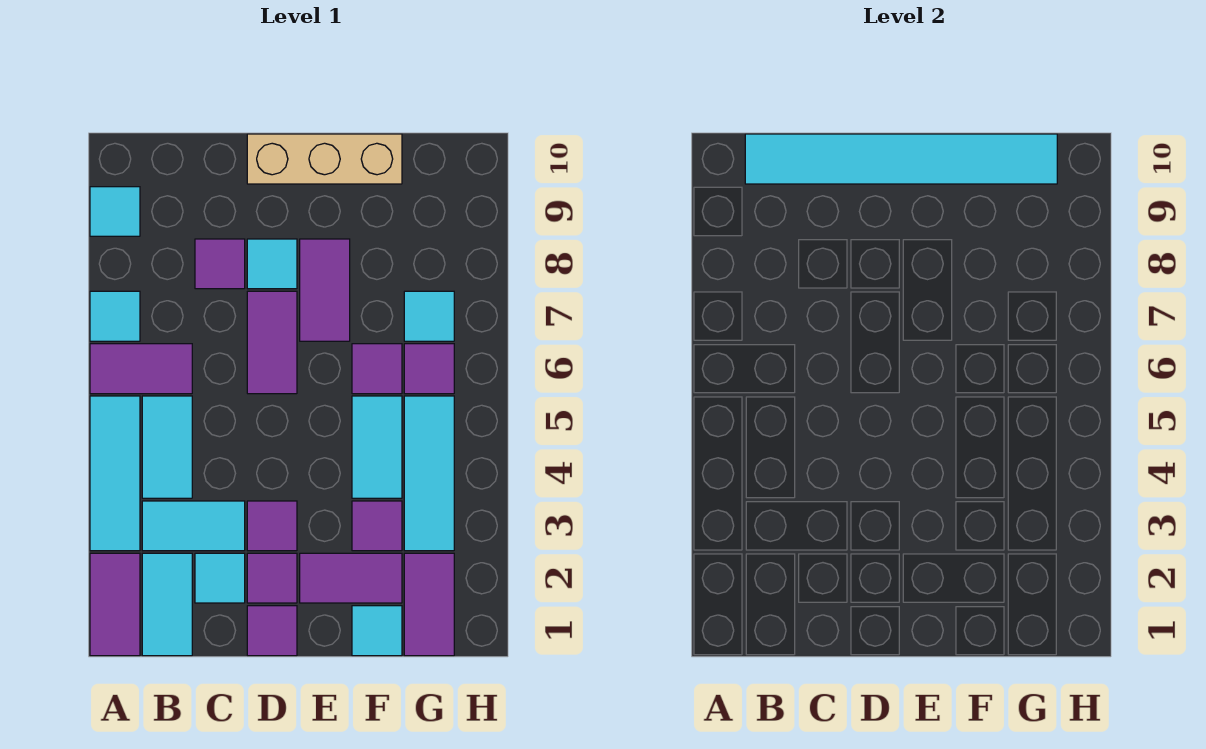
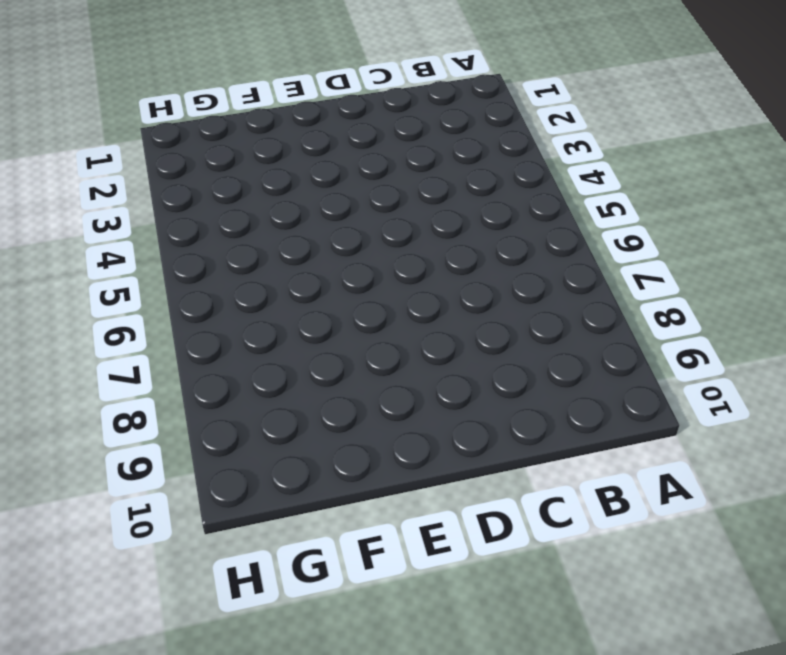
none -> purple 1x2 tile [90,553,140,656]
none -> cyan 1x3 tile [90,396,140,551]
none -> purple 1x2 tile [90,344,192,394]

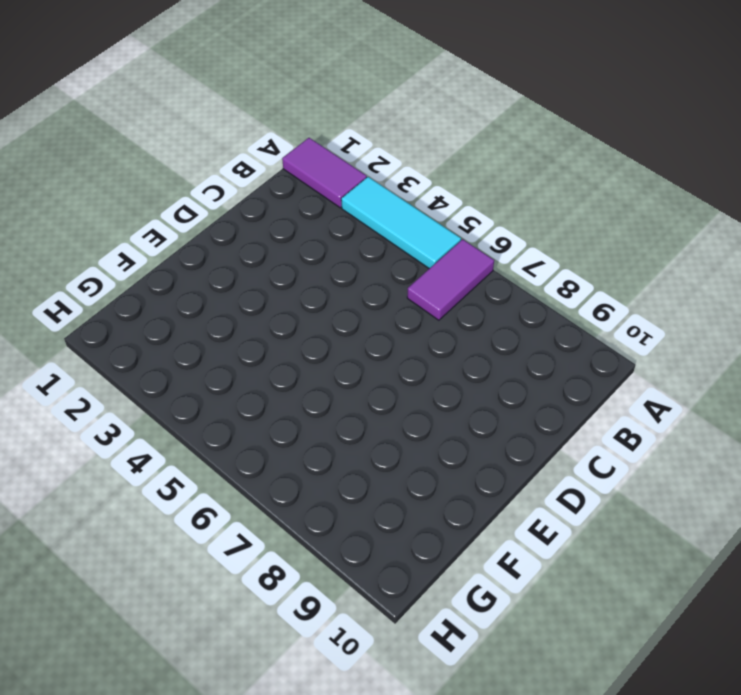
none -> cyan 1x1 tile [90,291,140,341]
none -> cyan 1x1 tile [90,187,140,236]
none -> cyan 1x2 tile [142,553,192,656]

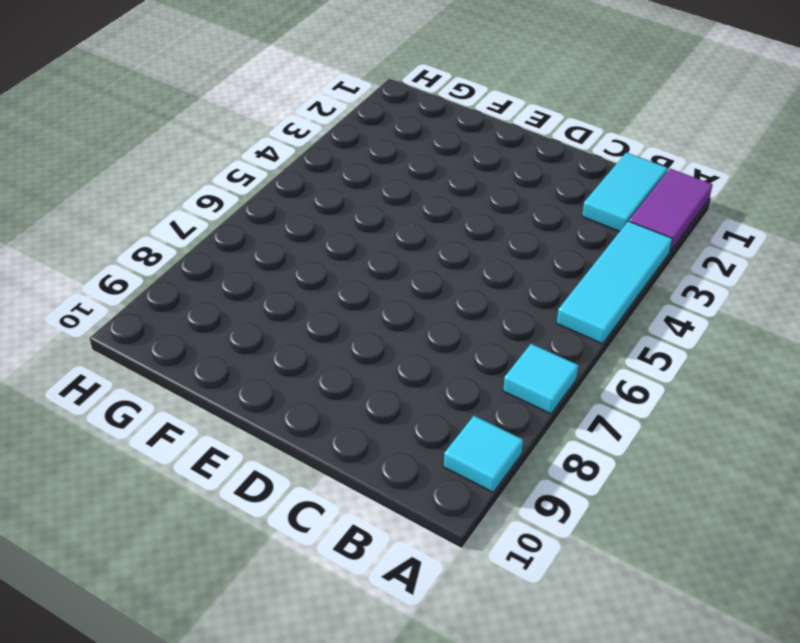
none -> purple 1x2 tile [90,344,192,394]
none -> cyan 1x2 tile [142,501,245,551]
none -> cyan 1x2 tile [142,396,192,498]

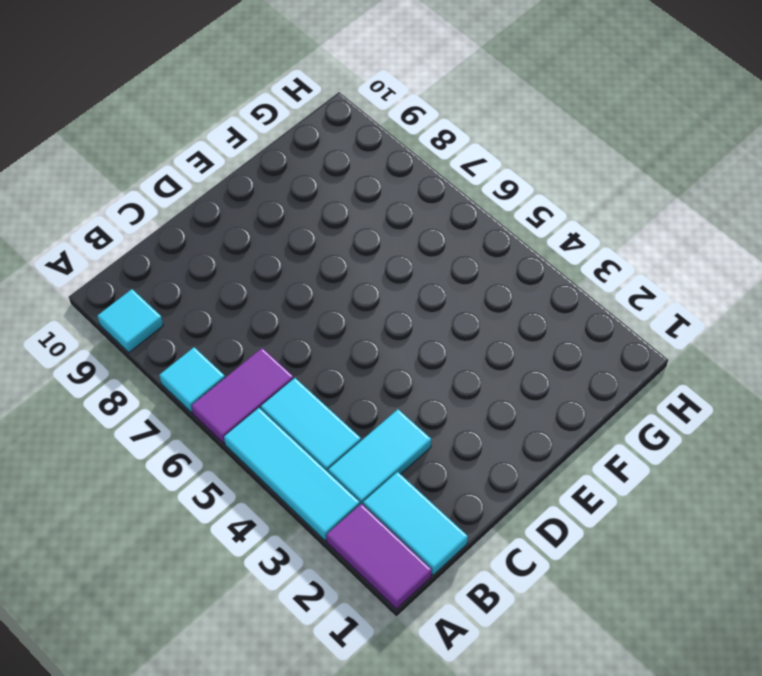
none -> cyan 1x1 tile [195,553,245,603]
none -> purple 1x1 tile [195,239,245,289]
none -> purple 1x1 tile [247,606,297,656]

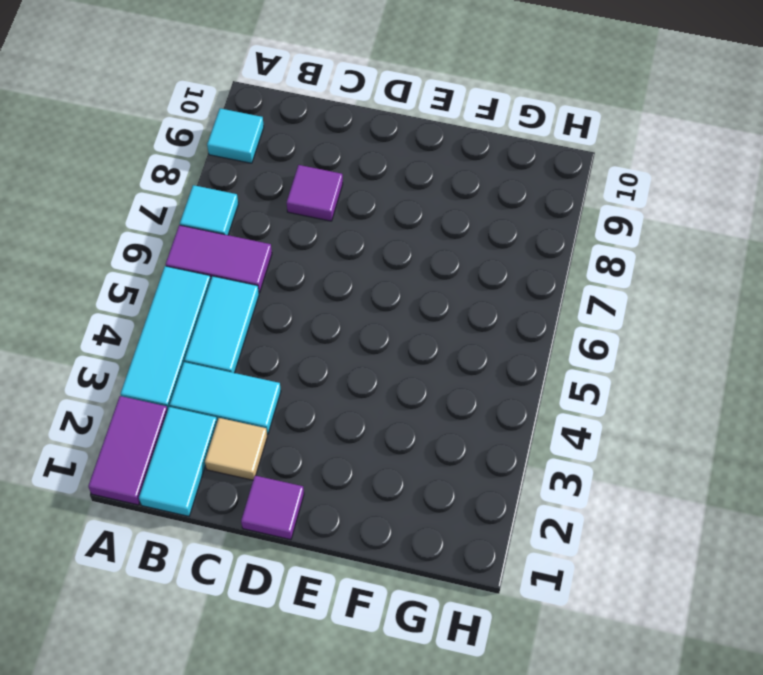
tan 1x1 tile [205,418,267,480] -> cyan 1x1 tile [195,553,245,603]
none -> purple 1x1 tile [247,553,297,603]
none -> purple 1x1 tile [247,501,297,551]
none -> purple 1x2 tile [247,291,297,394]

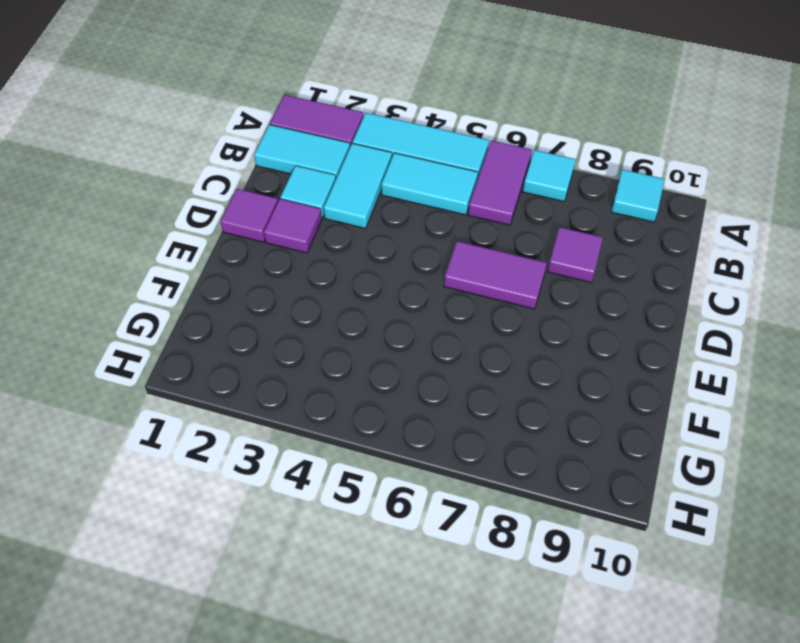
none -> purple 1x1 tile [247,501,297,551]
none -> cyan 1x1 tile [247,239,297,289]
none -> tan 1x3 brick [247,134,402,184]

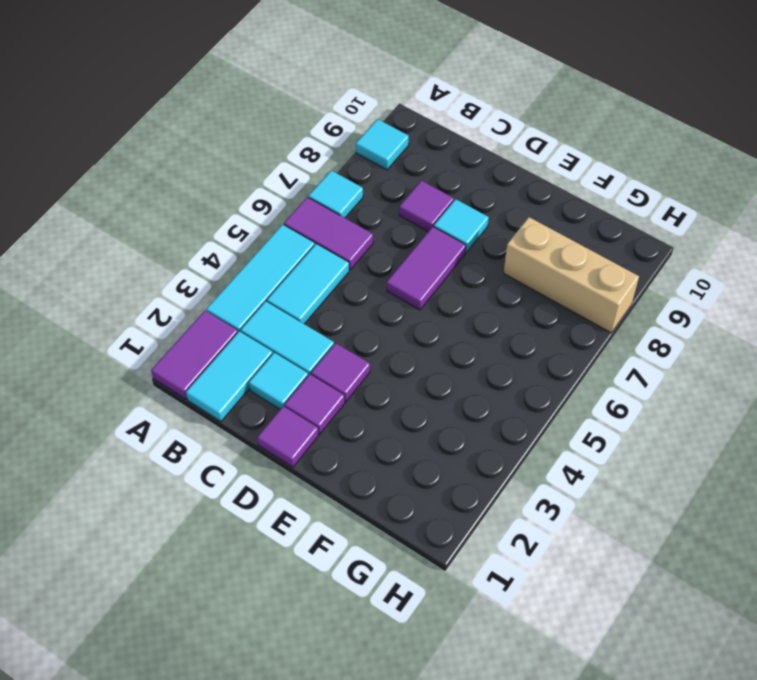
tan 1x3 brick [504,217,639,333] -> tan 1x3 brick moved to [247,134,402,184]
none -> purple 1x2 tile [300,553,402,603]
none -> purple 1x2 tile [300,239,350,341]
none -> cyan 1x1 tile [352,606,402,656]

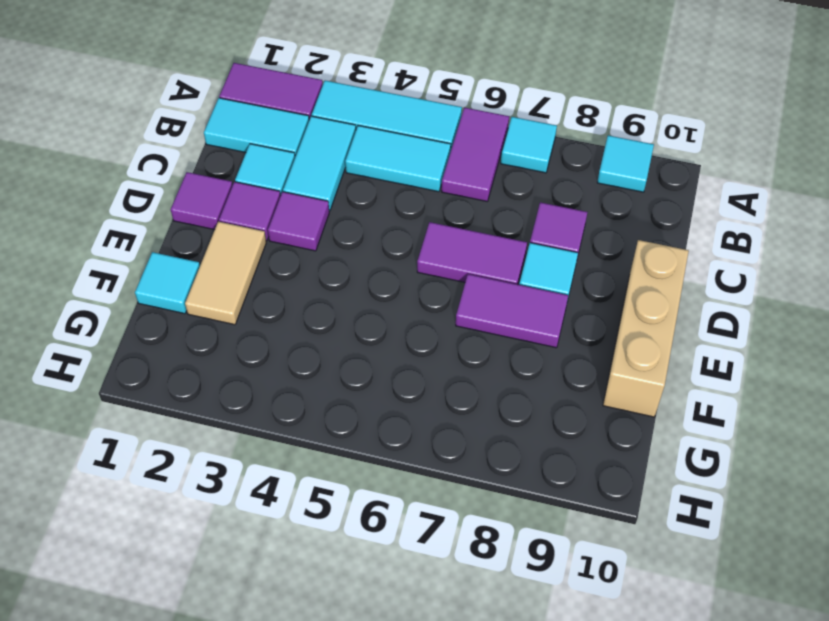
tan 1x2 tile [185,222,266,325] -> purple 1x2 tile [300,553,402,603]
none -> purple 1x1 tile [352,501,402,551]
none -> cyan 1x2 tile [352,396,402,498]
none -> purple 1x1 tile [352,344,402,394]

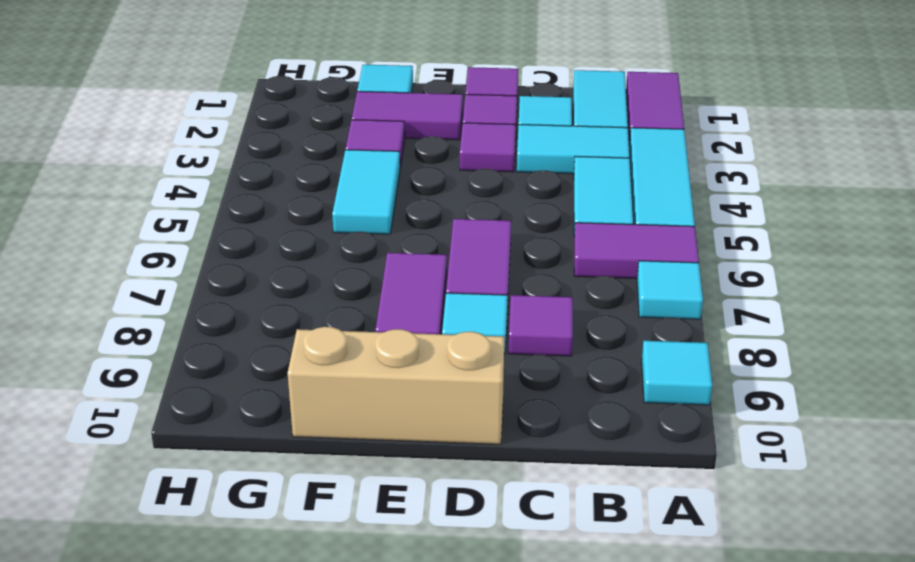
none -> purple 1x1 tile [352,344,402,394]
none -> purple 1x2 tile [404,553,454,656]
none -> cyan 1x3 tile [404,396,454,551]

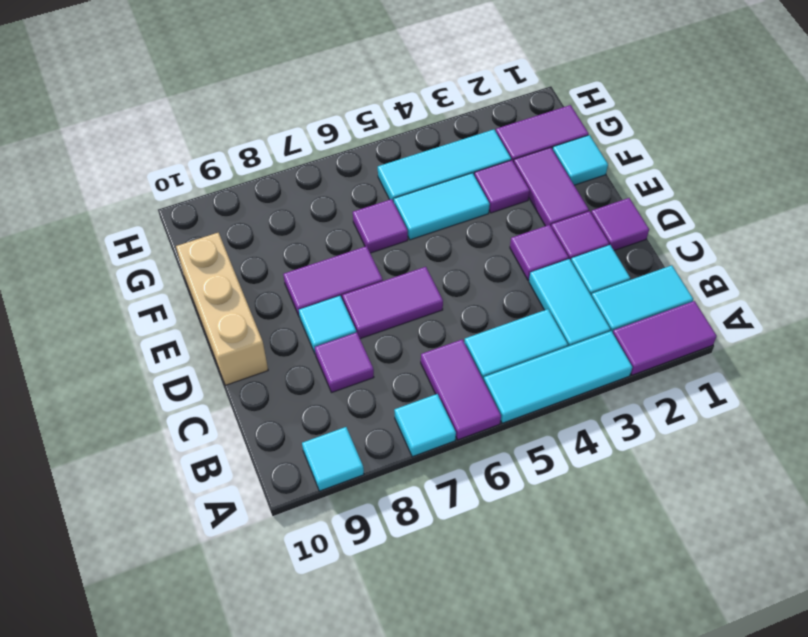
none -> purple 1x1 tile [404,344,454,394]
none -> cyan 1x1 tile [404,291,454,341]
none -> cyan 1x6 tile [745,134,1057,184]

